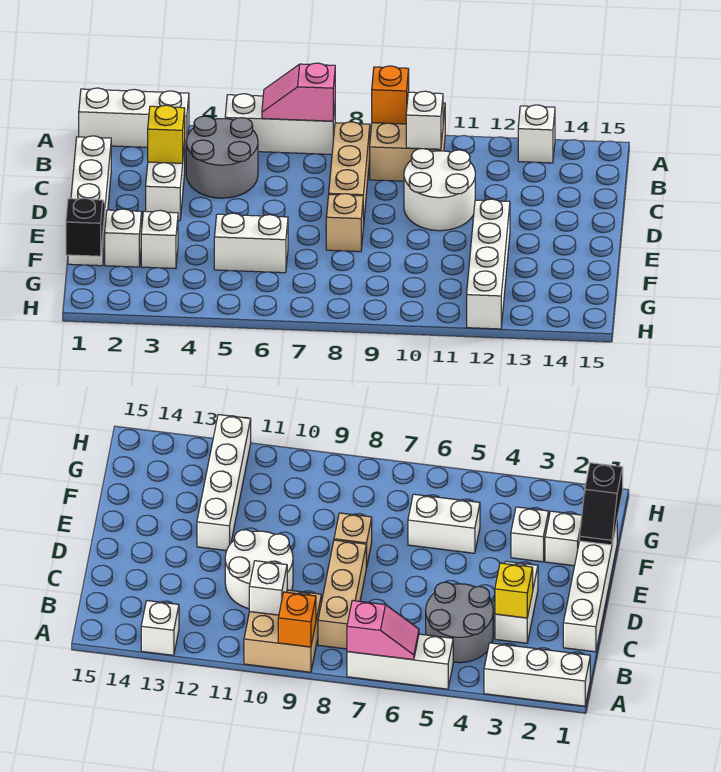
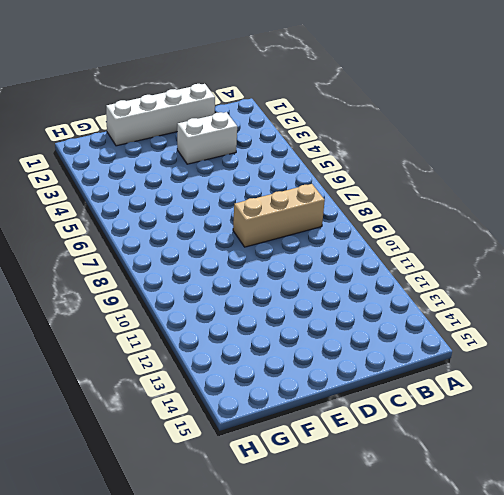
none -> white 1x3 brick [79,88,189,149]
none -> white 1x3 brick [225,94,335,154]
none -> tan 2x2 brick [370,103,445,181]

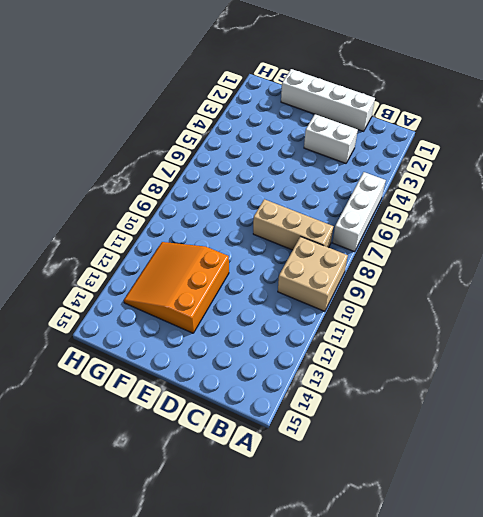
orange 3x3 slope [124,242,229,333] -> white 1x4 brick [467,199,510,329]
none -> white 1x3 brick [79,88,189,149]
none -> white 1x1 brick [518,105,555,163]
none -> grey 2x2 round brick [186,116,258,198]

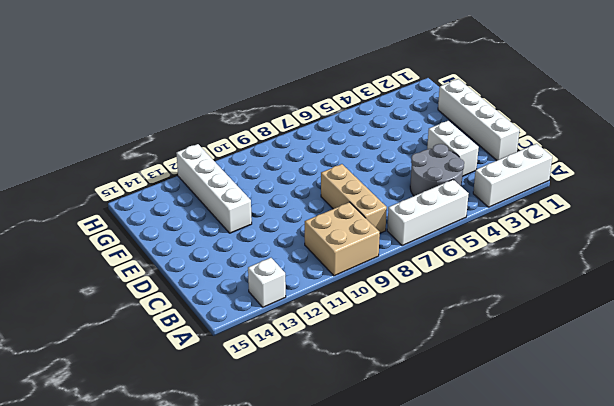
none -> white 2x2 round brick [404,149,475,231]
none -> tan 1x1 brick [326,194,363,252]
none -> white 1x1 brick [105,209,142,267]

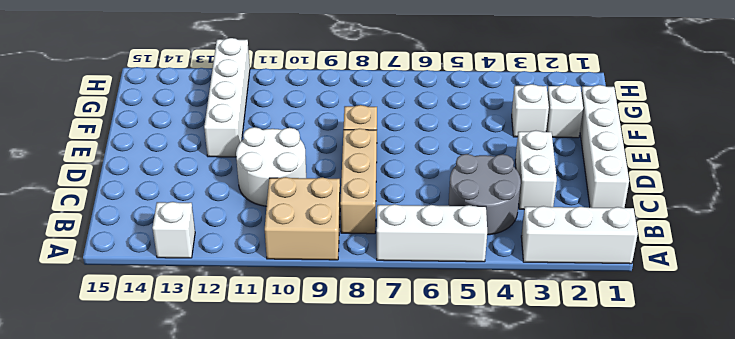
none -> white 1x2 brick [214,213,288,273]
none -> pink 1x2 slope [262,63,335,121]
none -> orange 1x1 brick [372,66,409,124]

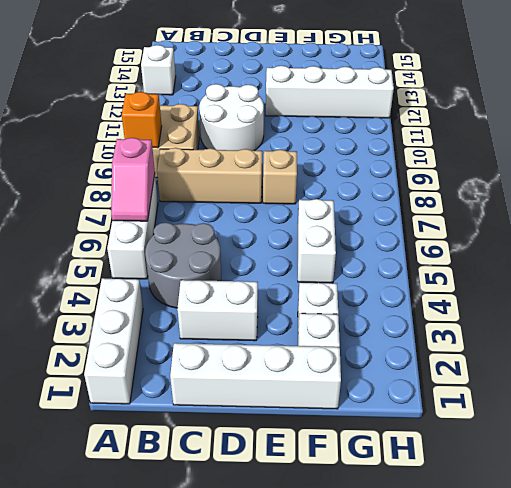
none -> white 1x1 brick [406,91,443,149]
none -> yellow 1x1 brick [148,105,185,163]
none -> black 1x2 slope [66,198,105,256]

